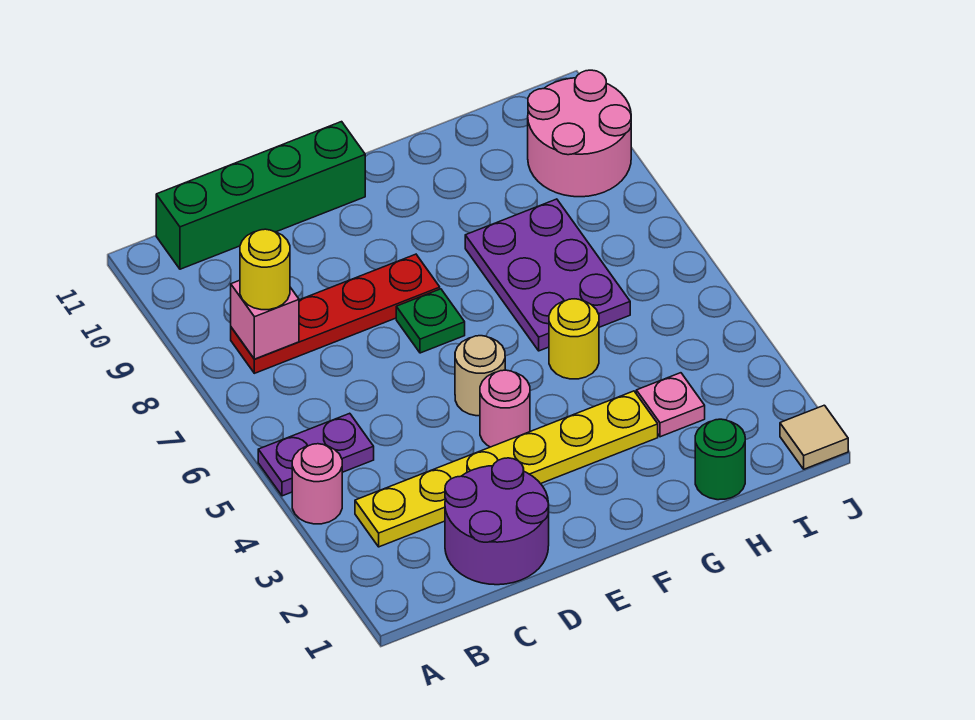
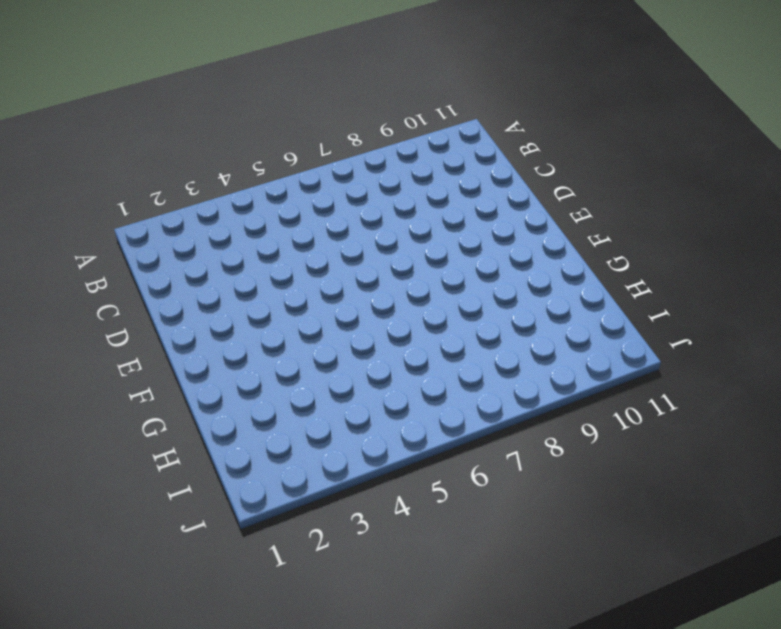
none -> pink 1x1 round brick [292,444,342,524]
none -> purple 1x2 plate [258,413,374,496]
none -> yellow 1x6 plate [355,391,658,547]

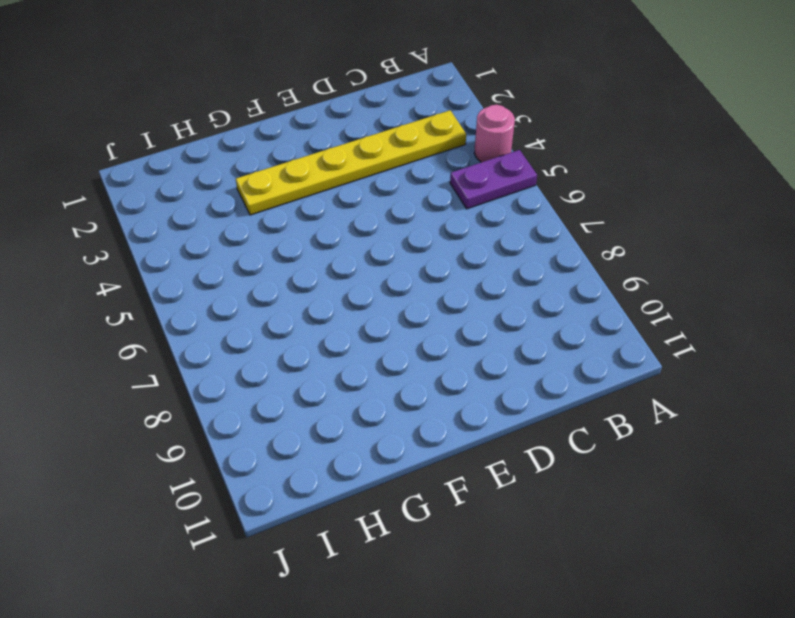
none -> red 1x4 plate [231,254,440,373]
none -> green 1x4 brick [156,122,365,269]
none -> purple 2x2 round brick [445,458,549,585]

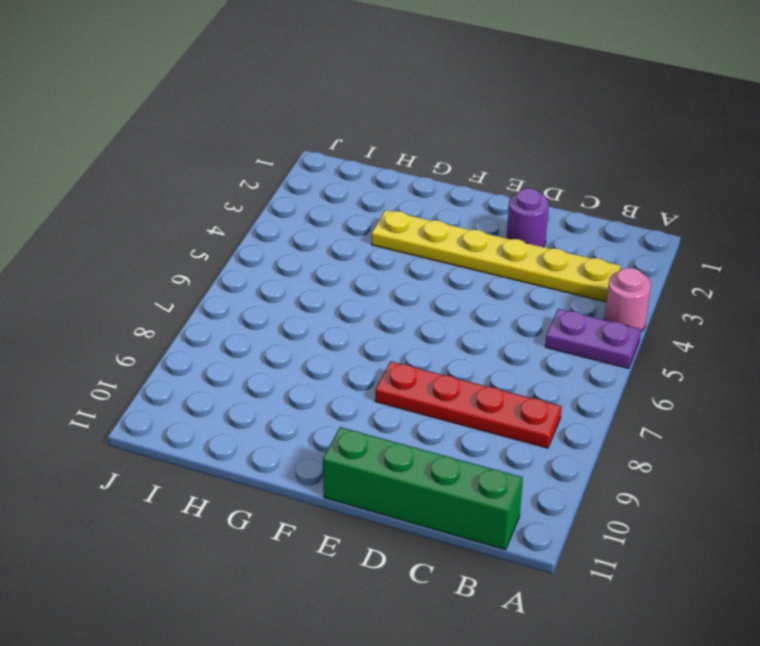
purple 1x1 round brick [507,188,549,247] -> purple 2x2 round brick [445,458,549,585]
none -> pink 1x1 round brick [480,370,530,447]
none -> tan 1x1 round brick [455,336,505,416]
none -> green 1x1 plate [396,289,465,353]

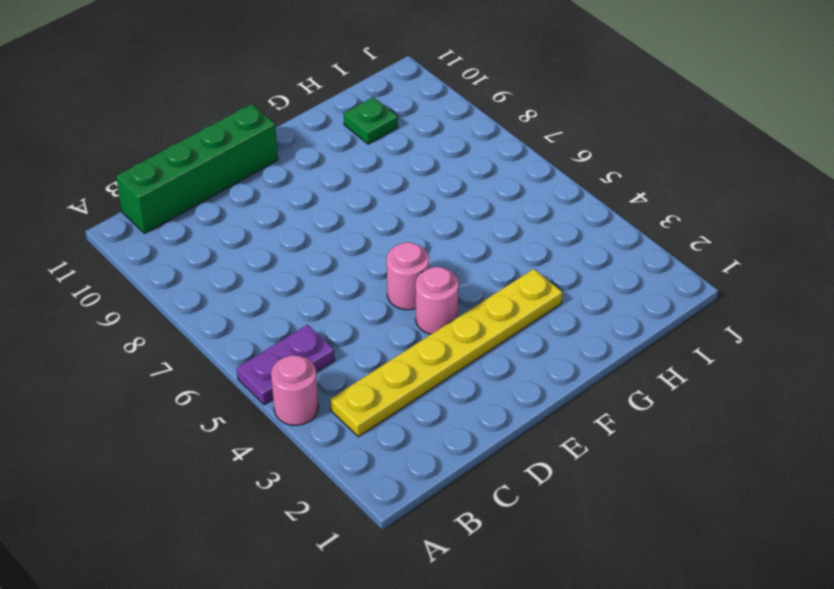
pink 1x1 round brick [387,242,429,310] -> tan 1x1 round brick [455,336,505,416]
green 1x1 plate [344,97,398,144] -> green 1x1 plate moved to [396,289,465,353]
none -> red 1x4 plate [231,254,440,373]
none -> purple 2x2 round brick [445,458,549,585]
none -> yellow 1x1 round brick [549,299,599,379]

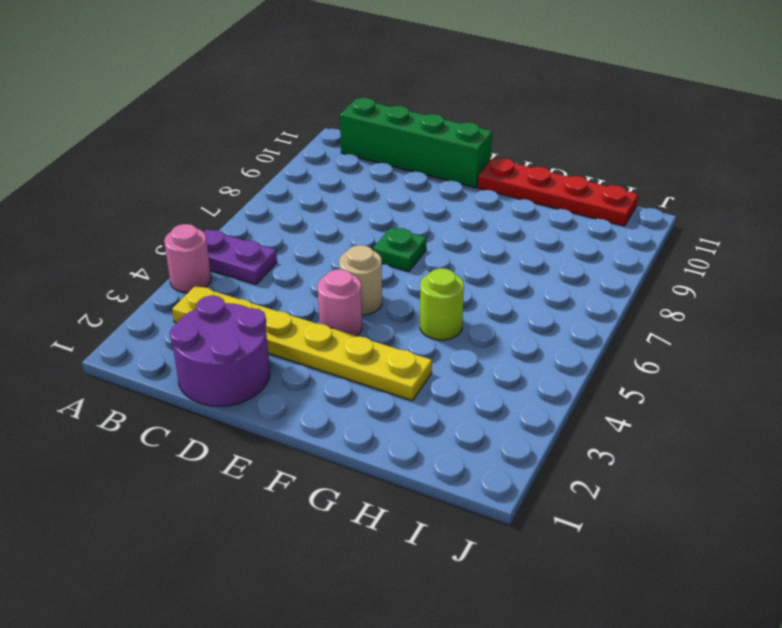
red 1x4 plate [478,158,638,226] -> red 1x4 plate moved to [231,254,440,373]
lime 1x1 round brick [420,268,464,340] -> yellow 1x1 round brick [549,299,599,379]
none -> purple 2x3 plate [465,199,630,351]
none -> green 1x1 round brick [695,419,745,500]
none -> pink 1x1 plate [636,373,705,437]

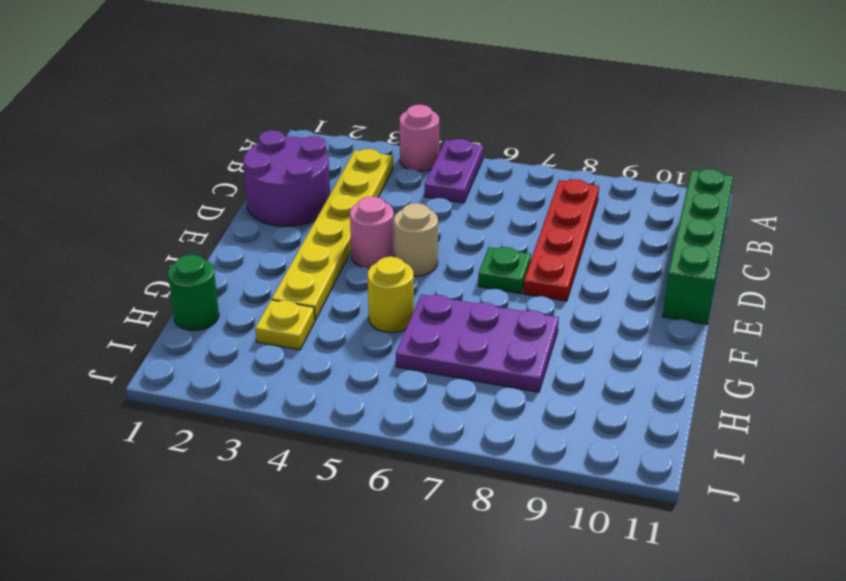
yellow 1x1 plate [255,300,315,350] -> pink 1x1 plate [636,373,705,437]
none -> pink 2x2 round brick [528,70,631,197]
none -> tan 1x1 tile [780,405,848,469]
none -> pink 1x1 brick [231,280,299,359]

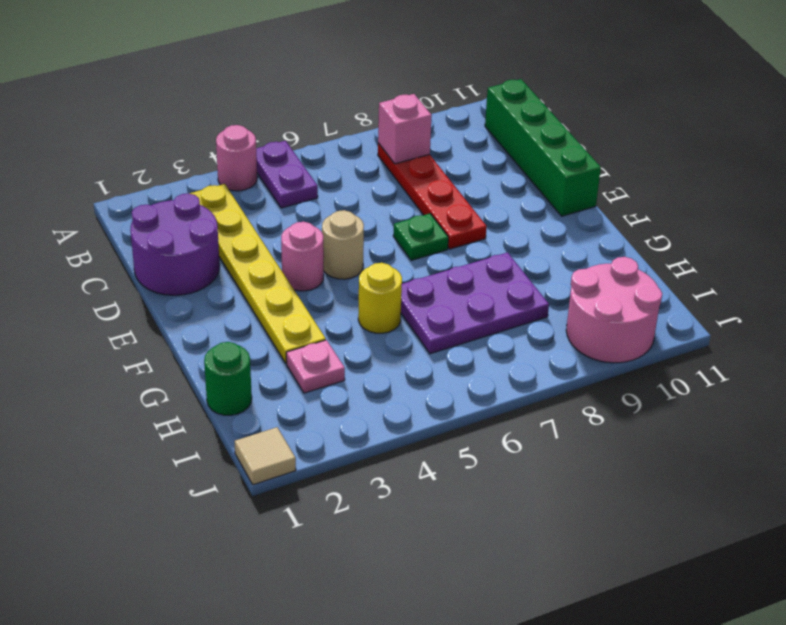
none -> yellow 1x1 round brick [240,229,290,310]

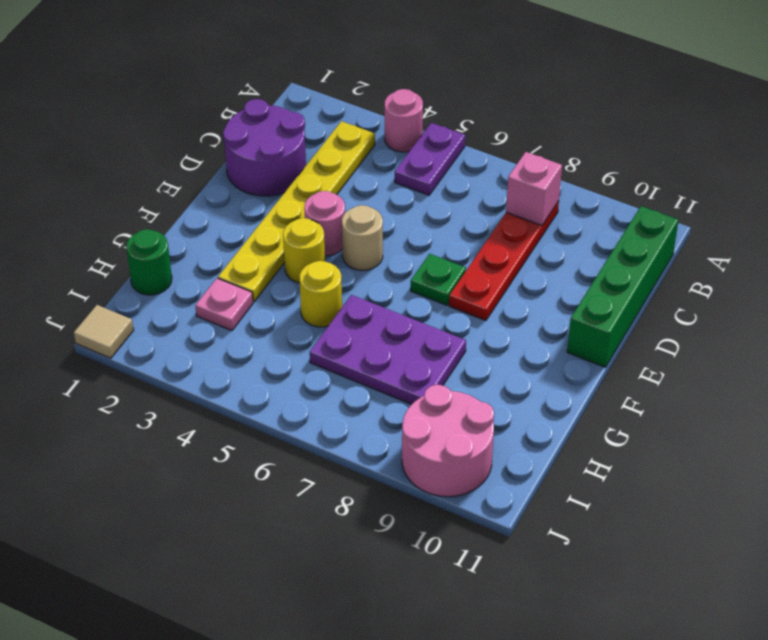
yellow 1x1 round brick [283,218,325,283] -> yellow 1x1 round brick moved to [240,229,290,310]

